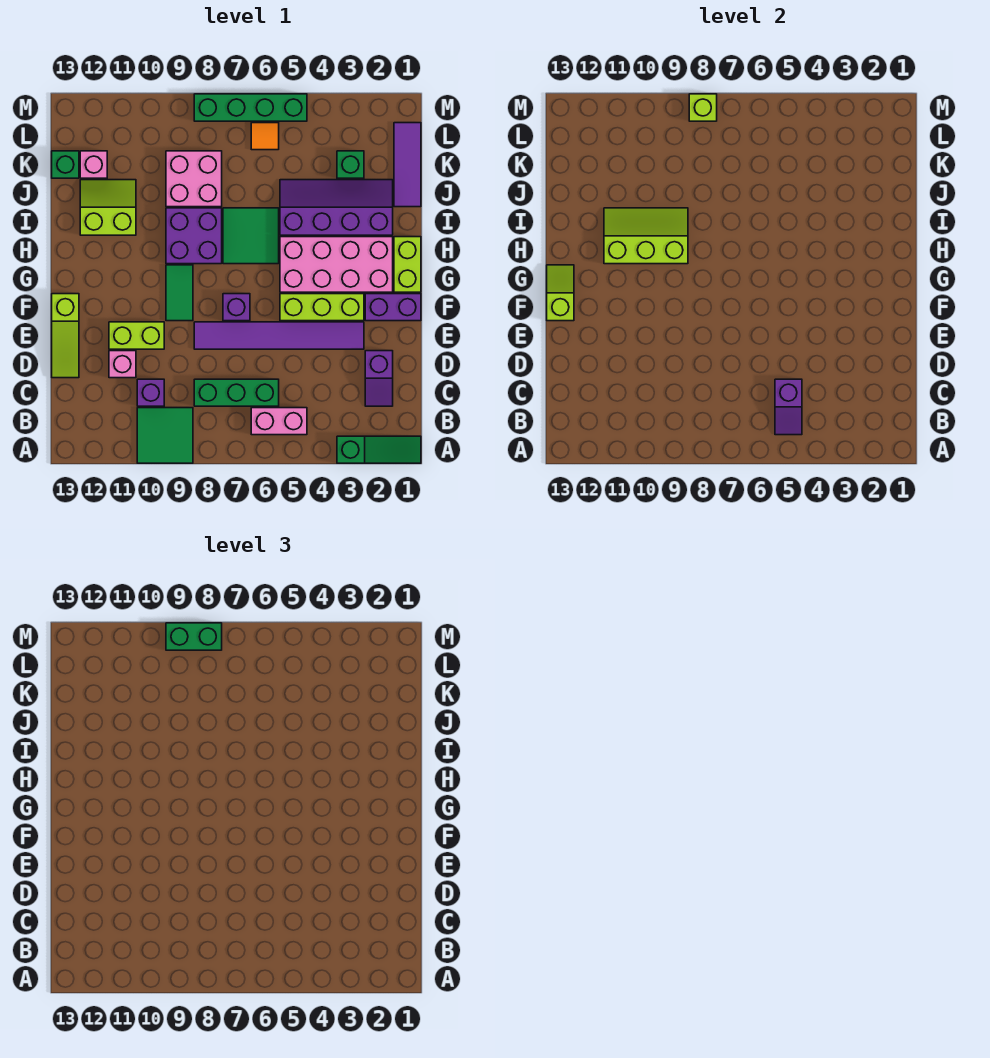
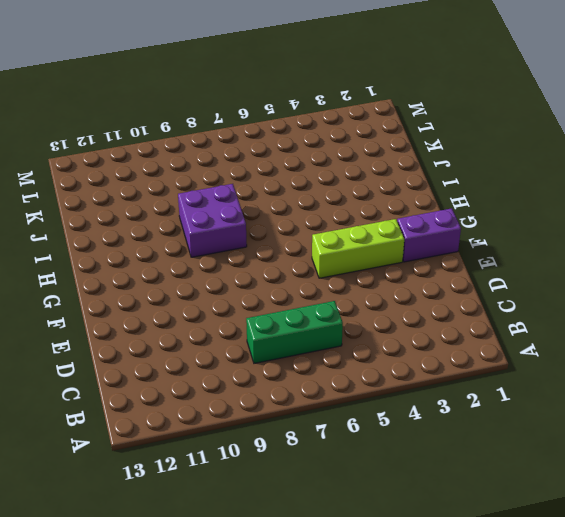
none -> green 1x3 slope [337,436,421,463]
none -> green 2x2 tile [137,408,193,463]
none -> pink 1x2 brick [251,408,307,435]
none -> purple 1x2 slope [365,351,393,406]

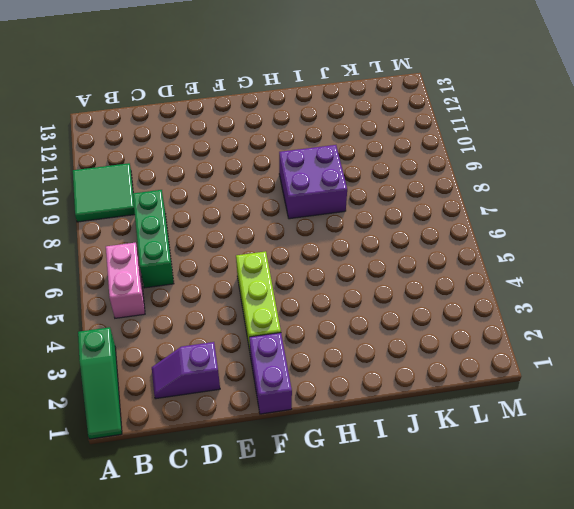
none -> purple 1x1 brick [137,379,164,406]
none -> pink 1x1 brick [109,351,136,378]
none -> lime 1x3 slope [52,294,79,378]
none -> purple 1x6 tile [194,322,364,349]

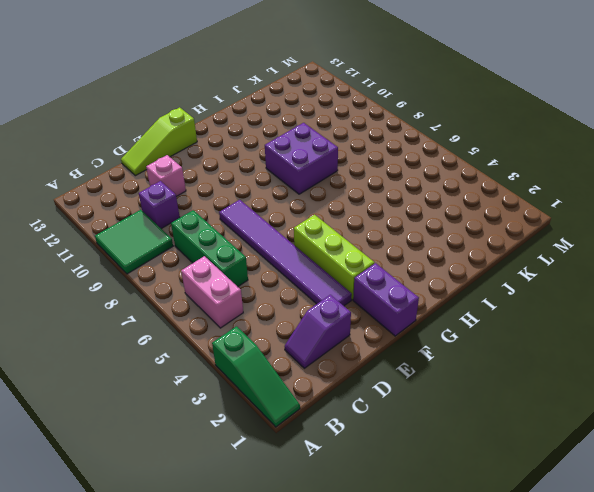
none -> lime 1x2 brick [109,322,164,349]
none -> purple 1x1 brick [223,294,250,321]
none -> green 1x2 tile [166,265,193,321]
none -> lime 1x2 brick [394,237,421,292]

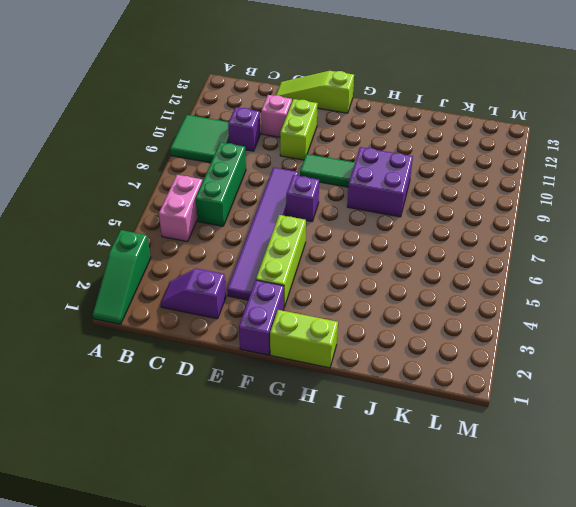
none -> pink 2x4 brick [280,237,393,292]
none -> green 2x2 tile [223,208,279,264]
none -> purple 2x4 slope [280,180,393,235]
none -> lime 2x2 slope [80,180,136,235]

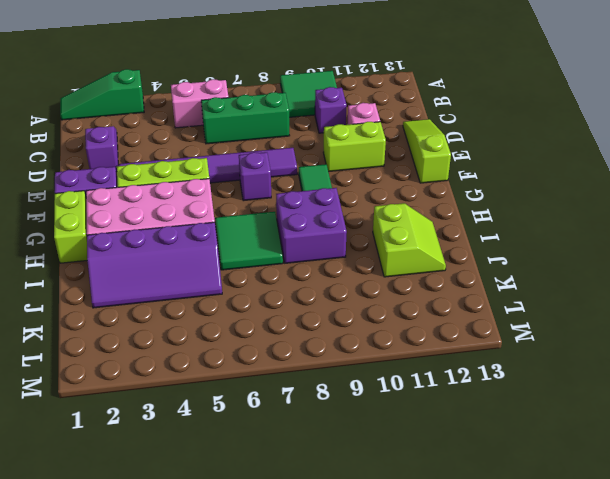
lime 2x2 slope [373,203,446,277] -> lime 2x2 slope turned to [80,180,136,235]
none -> purple 1x3 tile [394,123,421,207]
none -> pink 2x2 brick [166,151,222,207]
none -> green 1x1 brick [337,151,364,178]
none -> pink 1x1 brick [80,151,107,178]

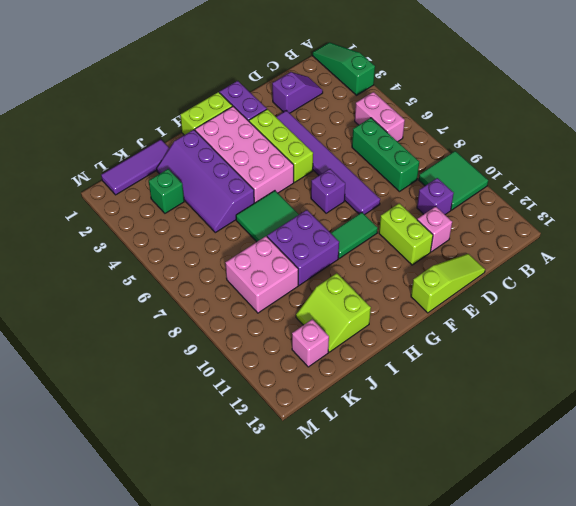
none -> green 1x1 brick [52,151,79,178]
none -> orange 1x1 tile [251,123,279,150]
none -> green 1x4 brick [194,94,307,121]
none -> purple 1x2 slope [775,379,802,435]

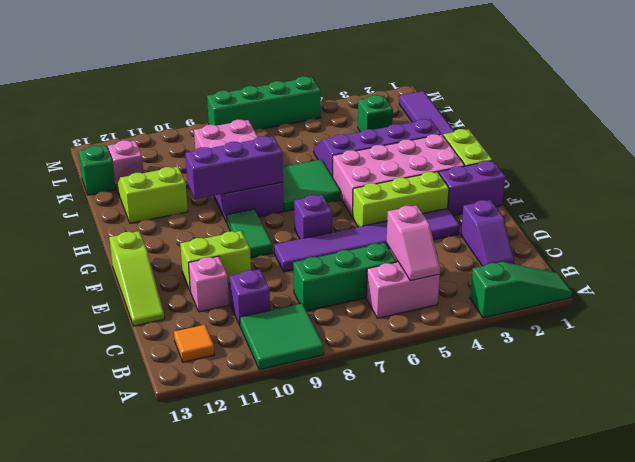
pink 1x2 slope [387,205,440,281] -> purple 1x2 slope [775,379,802,435]
orange 1x1 tile [174,325,215,362] -> orange 1x1 tile moved to [251,123,279,150]
purple 1x3 brick [185,136,283,199] -> lime 2x3 slope [604,208,688,264]
none -> lime 1x2 slope [547,265,574,321]
none -> lime 1x1 brick [689,94,717,121]
none -> green 1x2 brick [166,623,222,650]

